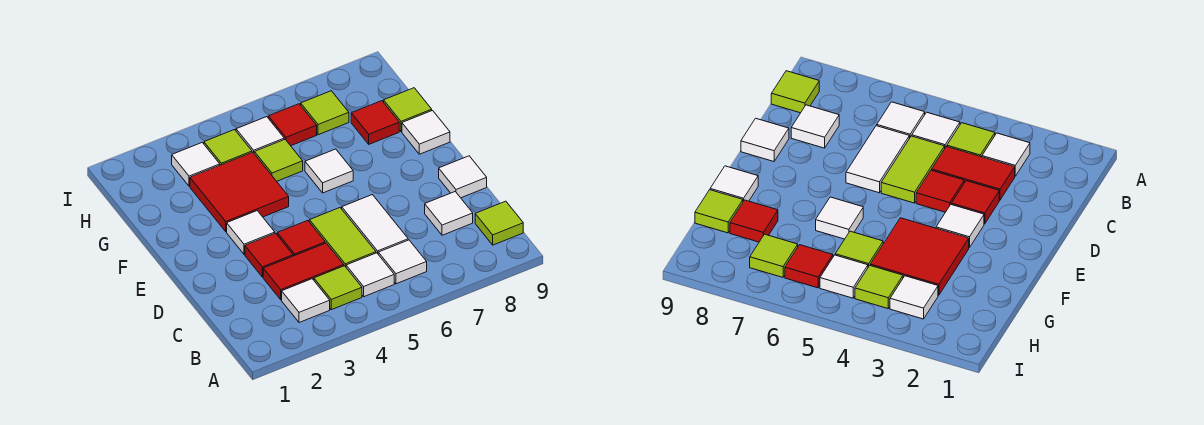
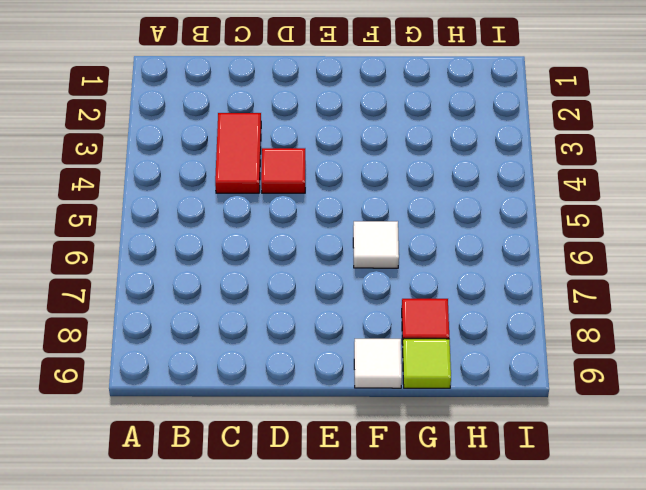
none -> white 1x1 tile [282,279,330,323]
none -> lime 1x1 tile [314,266,362,310]
none -> white 1x1 tile [346,253,394,297]

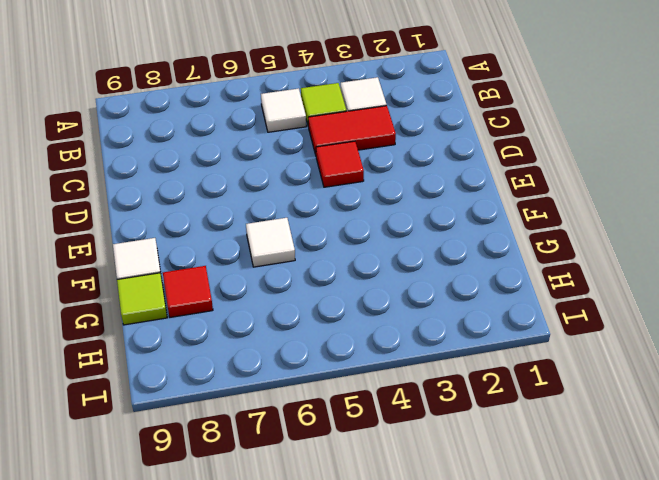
none -> white 1x1 tile [378,240,427,284]
none -> lime 1x1 tile [475,201,523,245]
none -> lime 1x2 tile [309,208,376,267]

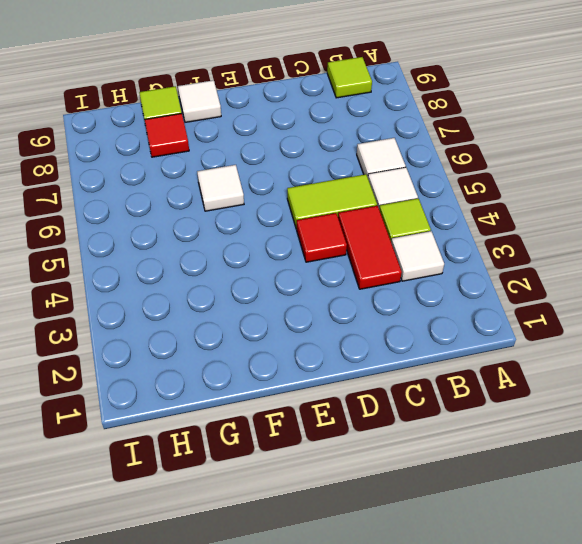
none -> white 1x2 tile [342,195,408,253]
none -> white 1x1 tile [425,192,473,235]
none -> red 1x1 tile [245,233,293,277]

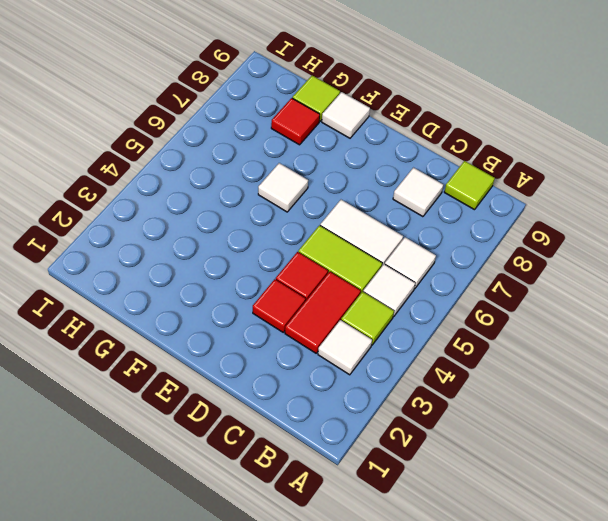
none -> white 1x1 tile [439,156,487,198]
none -> white 1x1 tile [227,211,275,254]
none -> red 2x2 tile [190,152,289,232]

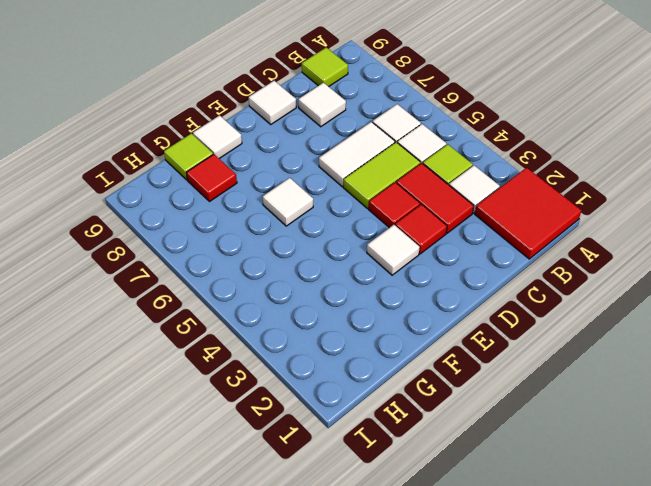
red 2x2 tile [475,168,581,259] -> red 2x2 tile moved to [190,152,289,232]
none -> lime 1x1 tile [254,139,303,181]
none -> white 1x1 tile [172,143,220,186]
none -> lime 1x1 tile [204,130,252,165]

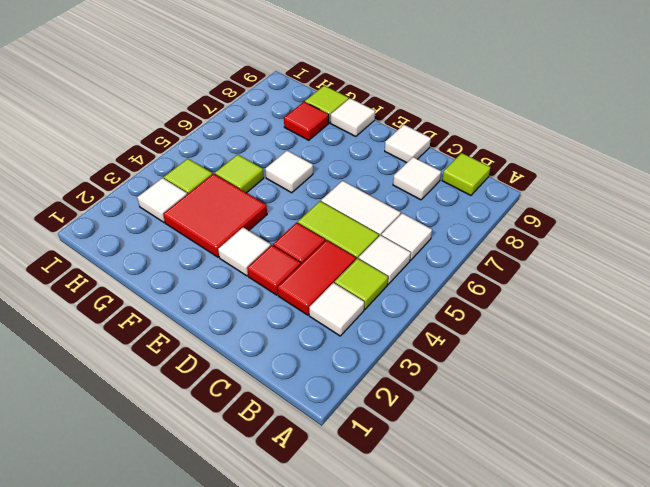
none -> white 1x1 tile [236,117,284,153]
none -> red 1x1 tile [268,104,317,146]
none -> lime 1x1 tile [301,91,349,135]

